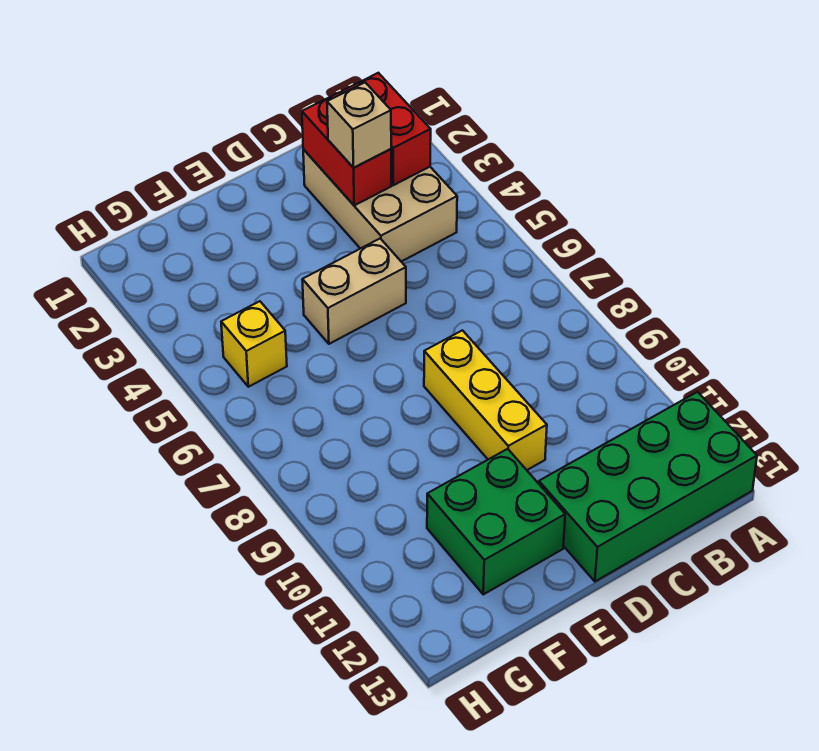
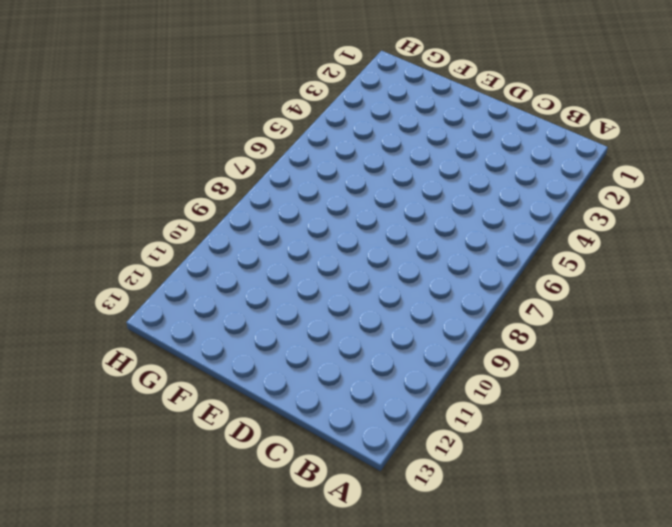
none -> green 2x4 brick [539,392,757,581]
none -> tan 2x3 brick [303,149,457,262]

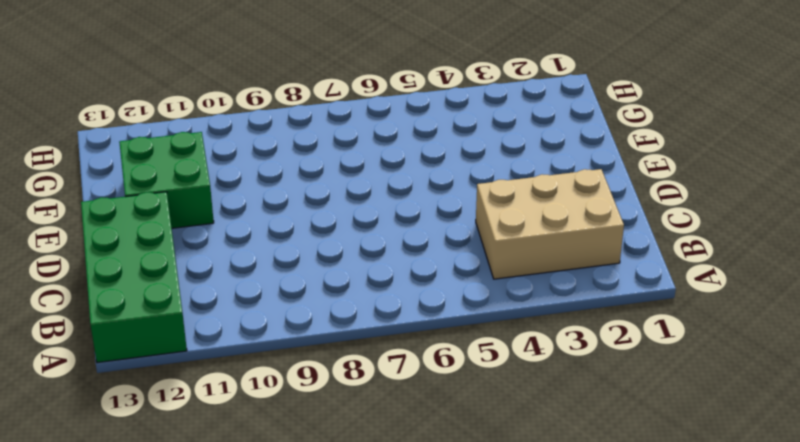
none -> tan 1x2 brick [302,239,406,344]
none -> yellow 1x3 brick [424,330,547,470]

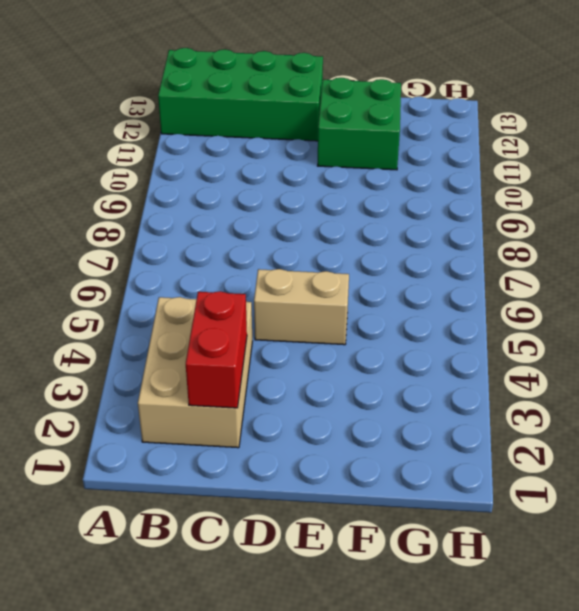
none -> yellow 1x3 brick [424,330,547,470]
none -> yellow 1x1 brick [221,301,287,387]

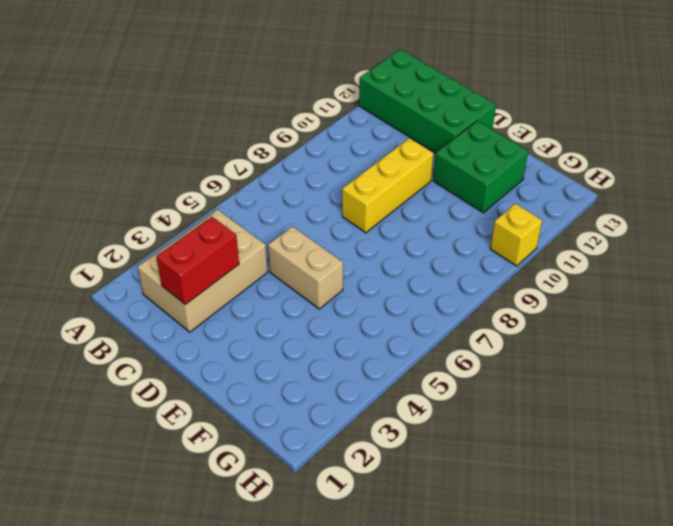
yellow 1x1 brick [490,204,542,266] -> yellow 1x1 brick moved to [221,301,287,387]
none -> red 1x2 brick [341,73,431,185]
none -> tan 1x1 brick [327,83,391,168]

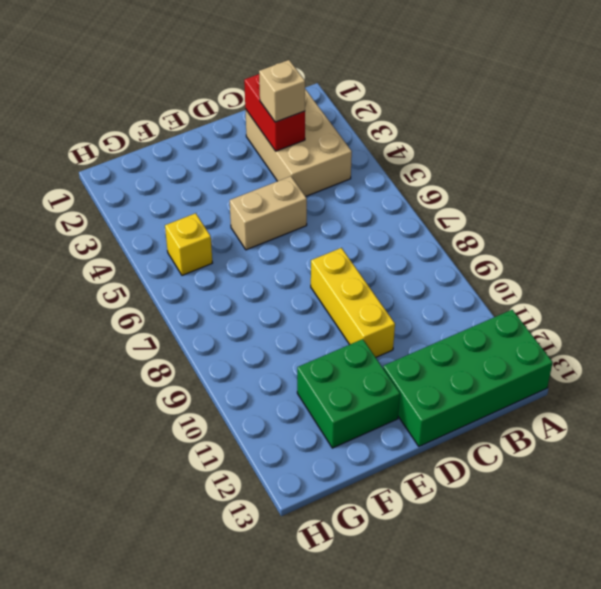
none -> red 1x2 brick [341,73,431,185]

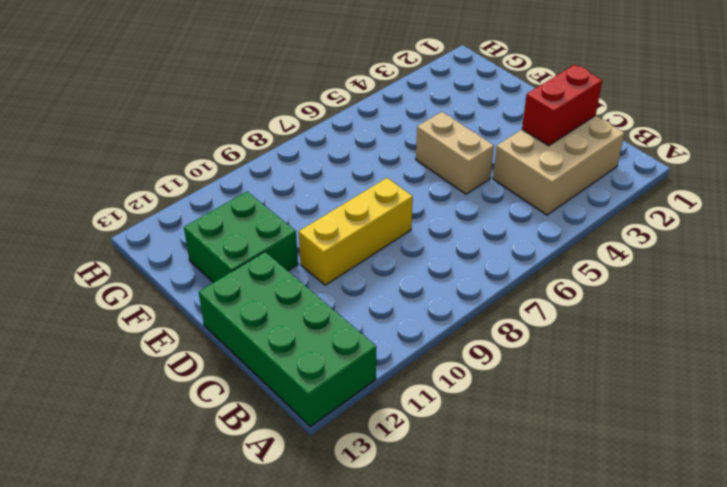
none -> yellow 1x1 brick [221,301,287,387]
none -> red 1x2 brick [341,73,431,185]

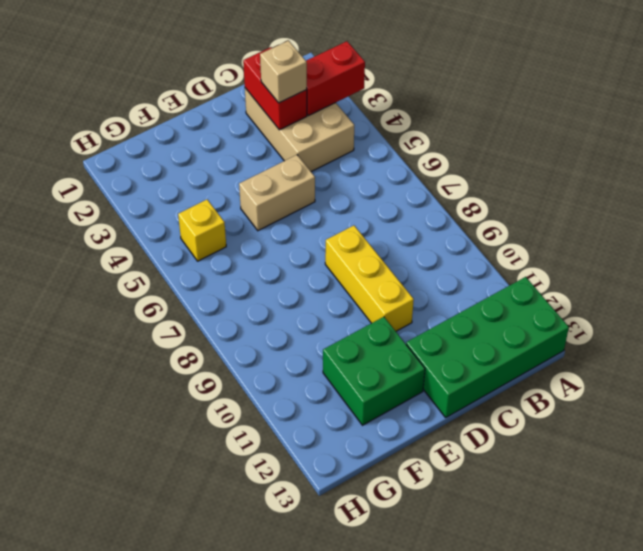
red 1x2 brick [306,41,365,116] -> red 1x2 brick turned to [341,73,431,185]

